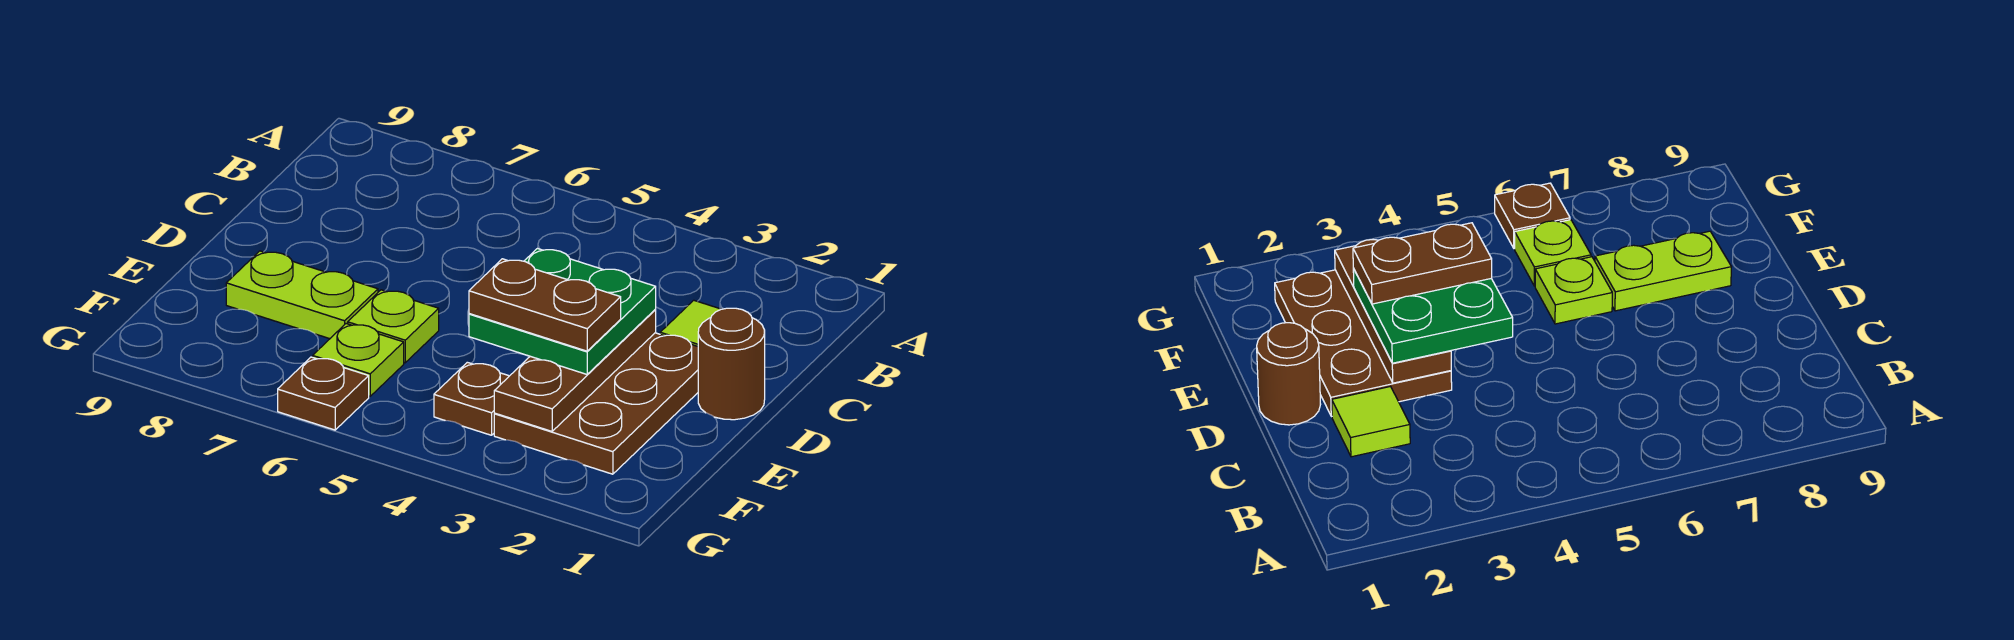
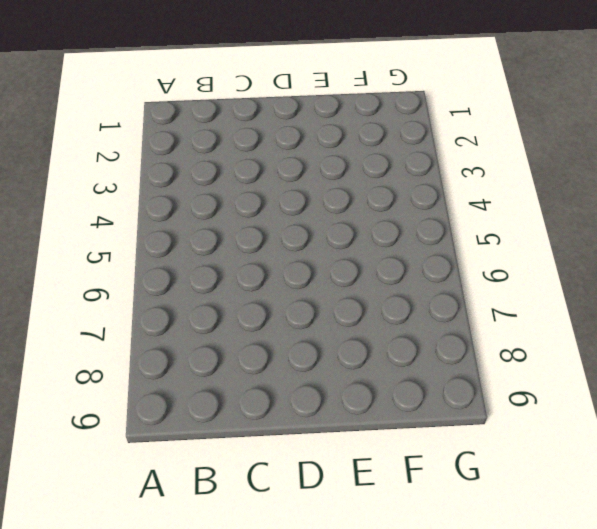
none -> lime 1x1 tile [660,300,721,346]
none -> brown 1x1 round brick [698,308,765,420]

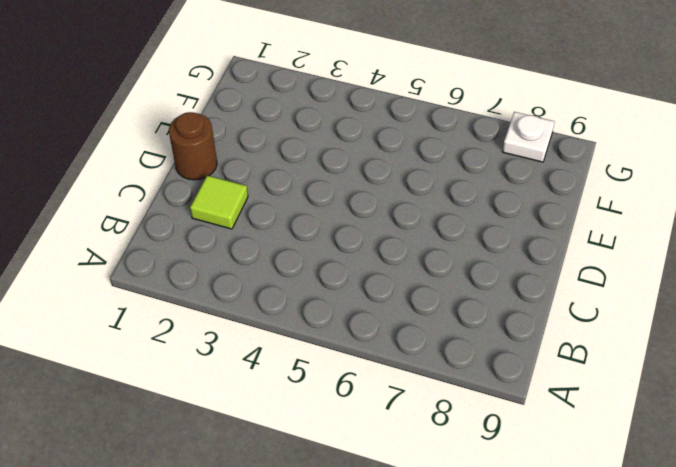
white 1x1 plate [502,112,555,162] -> none
none -> brown 2x3 plate [494,333,698,474]
none -> lime 1x1 plate [348,290,439,363]

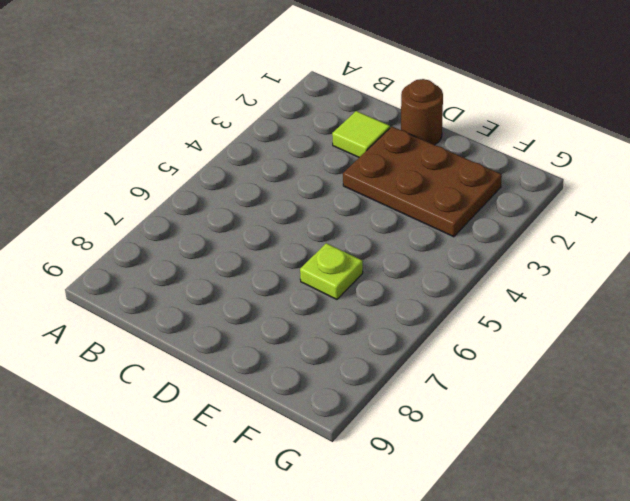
none -> lime 1x2 plate [226,251,378,339]
none -> brown 1x1 plate [434,362,509,435]

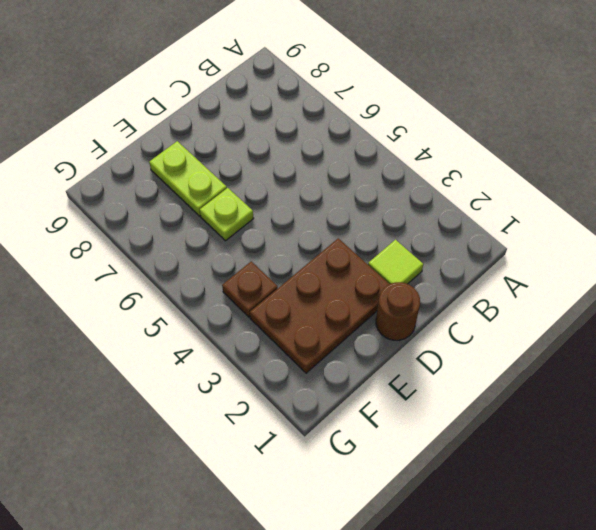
none -> lime 1x1 plate [313,324,404,396]
none -> brown 1x1 plate [278,357,369,430]

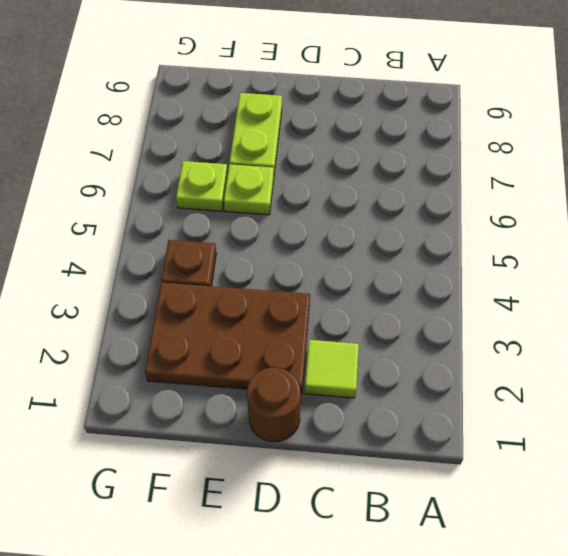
none -> brown 1x1 plate [278,357,369,430]
none -> brown 1x3 plate [494,310,656,431]

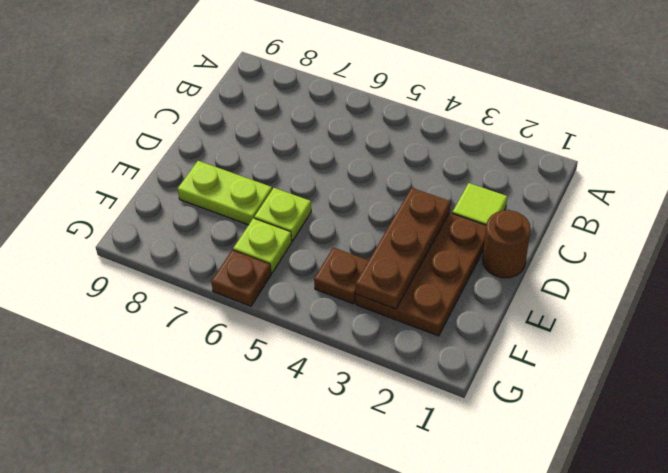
none -> green 2x2 plate [469,249,656,374]
none -> brown 1x2 plate [469,259,621,351]

